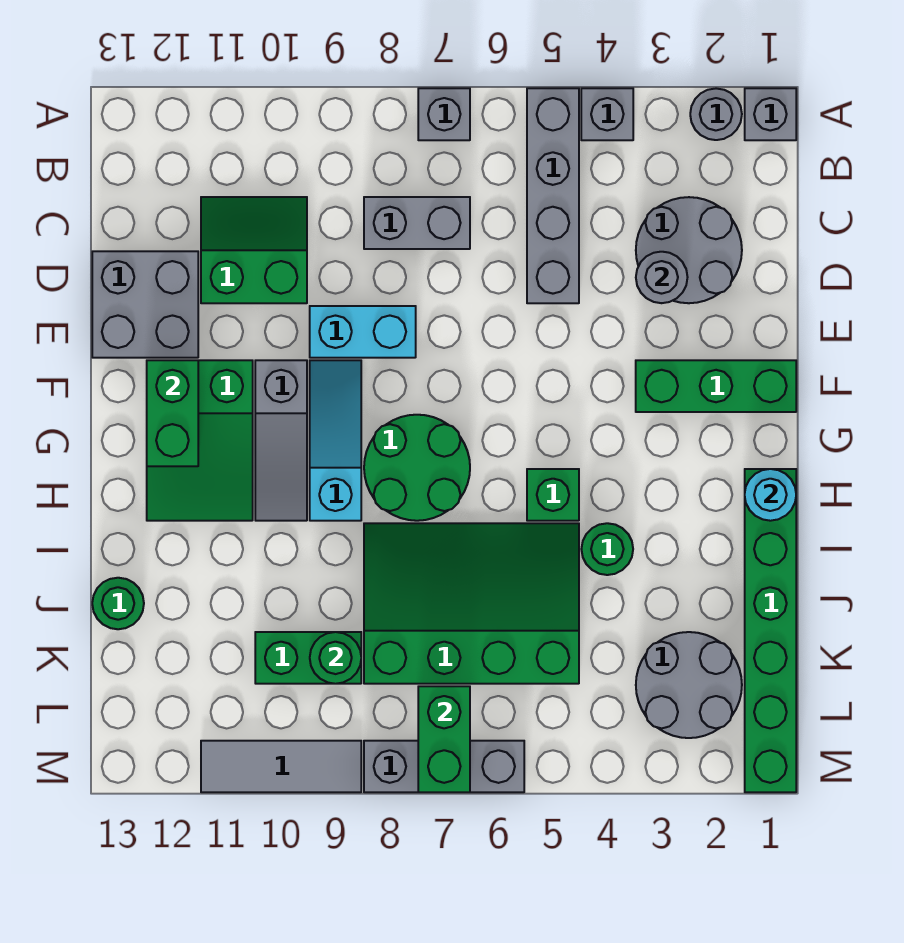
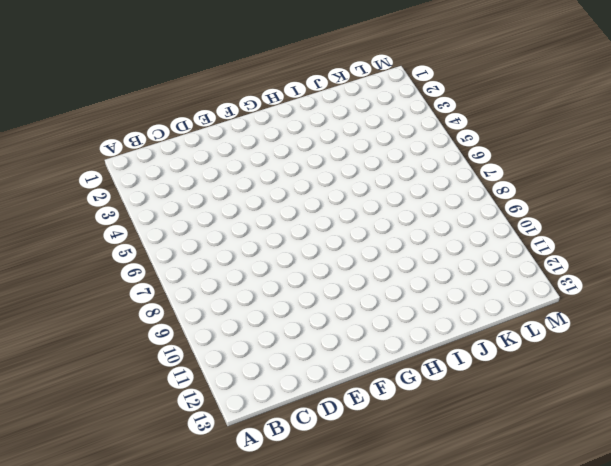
none -> grey 1x1 brick [745,88,796,140]
none -> grey 1x1 round brick [690,88,742,140]
none -> grey 1x1 brick [581,88,633,140]

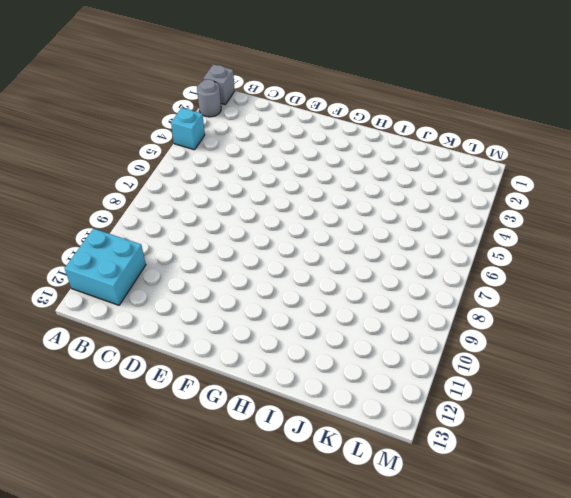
cyan 1x1 brick [171,108,205,150] -> grey 1x1 brick [581,88,633,140]
cyan 2x2 brick [65,229,146,305] -> none
none -> grey 1x4 brick [527,88,579,303]
none -> grey 1x1 brick [418,88,470,140]
none -> grey 2x2 round brick [636,197,742,303]

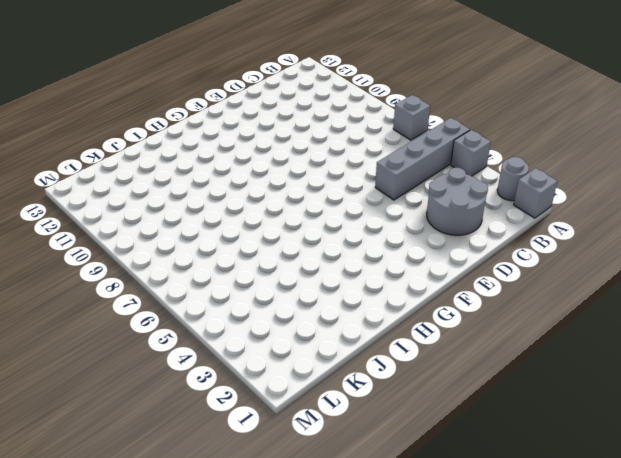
none -> grey 1x2 brick [364,197,470,249]
none -> green 2x2 slope [201,197,307,303]
none -> grey 2x2 brick [92,251,198,358]

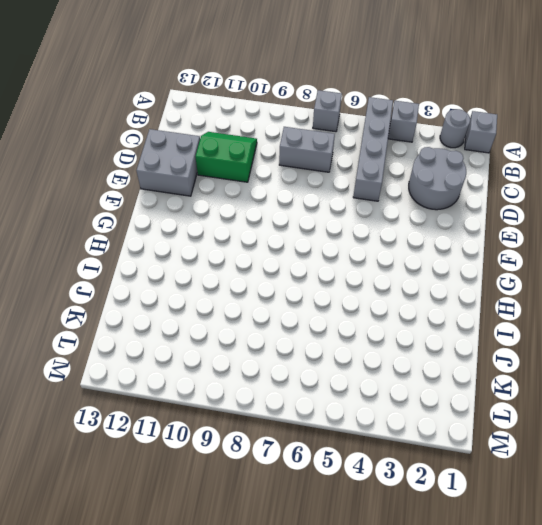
none -> cyan 1x2 brick [310,306,416,358]
none -> green 1x3 brick [636,360,796,412]
none -> cyan 1x3 slope [310,360,361,521]

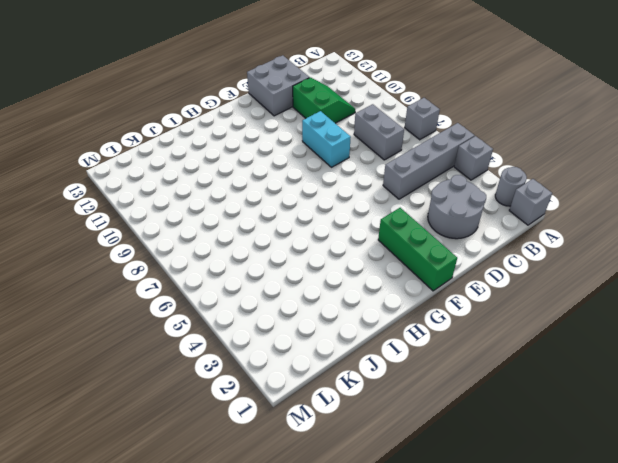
none -> cyan 1x3 slope [310,360,361,521]
none -> grey 1x3 slope [255,360,307,521]
none -> green 2x3 slope [147,360,253,521]

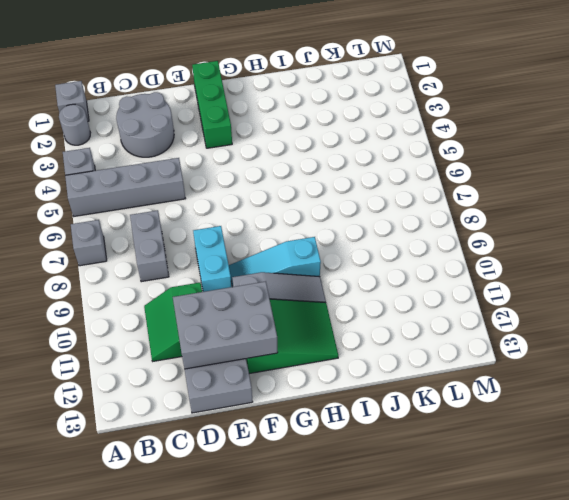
grey 2x3 brick [173,281,278,369] -> green 1x2 brick [147,360,198,466]
none -> green 2x2 round brick [364,415,470,521]
none -> green 1x6 brick [745,469,796,792]
none -> green 1x1 brick [527,469,579,521]

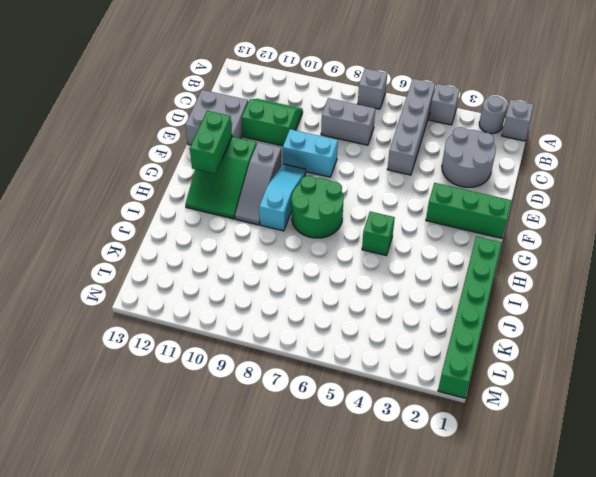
none -> green 1x1 round brick [581,523,633,575]
none -> green 3x4 slope [364,523,579,684]
none -> green 1x1 round brick [92,578,144,629]

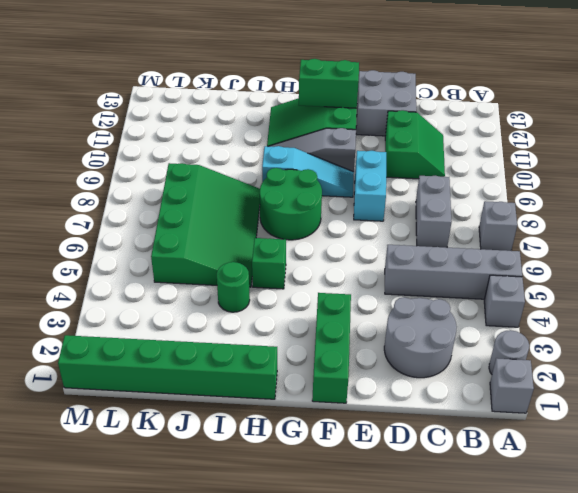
none -> green 1x1 round brick [92,578,144,629]
none -> grey 2x2 round brick [636,632,742,738]
none -> green 1x2 brick [255,632,361,684]

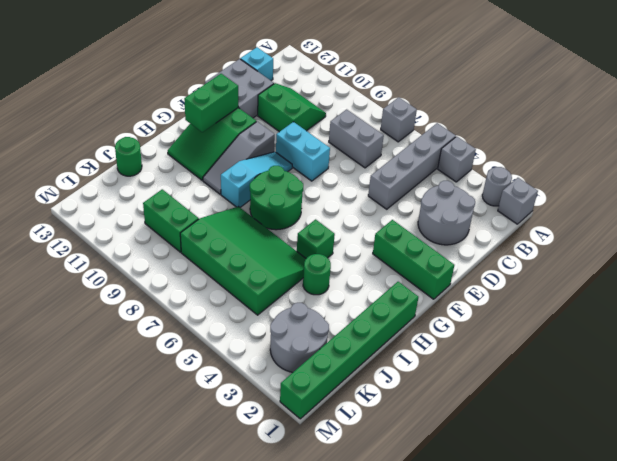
cyan 1x1 brick [240,47,273,81] -> none
none -> grey 1x3 brick [364,741,524,792]
none -> grey 1x3 tile [201,741,361,792]
none -> grey 1x1 round brick [636,252,688,303]

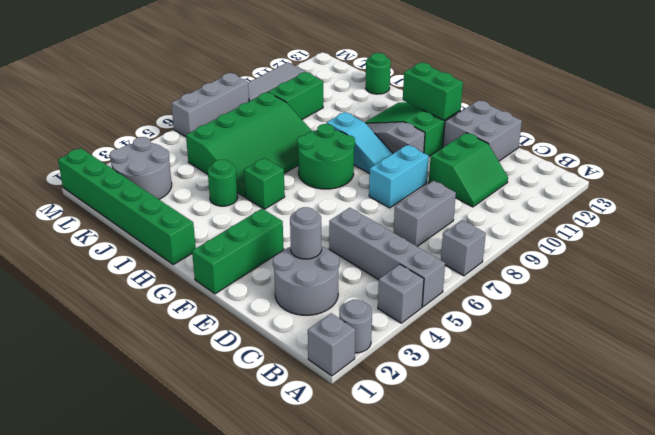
none -> cyan 1x1 round brick [745,469,796,521]
none -> green 1x1 round brick [310,632,361,684]
none -> green 1x2 brick [418,686,470,792]

